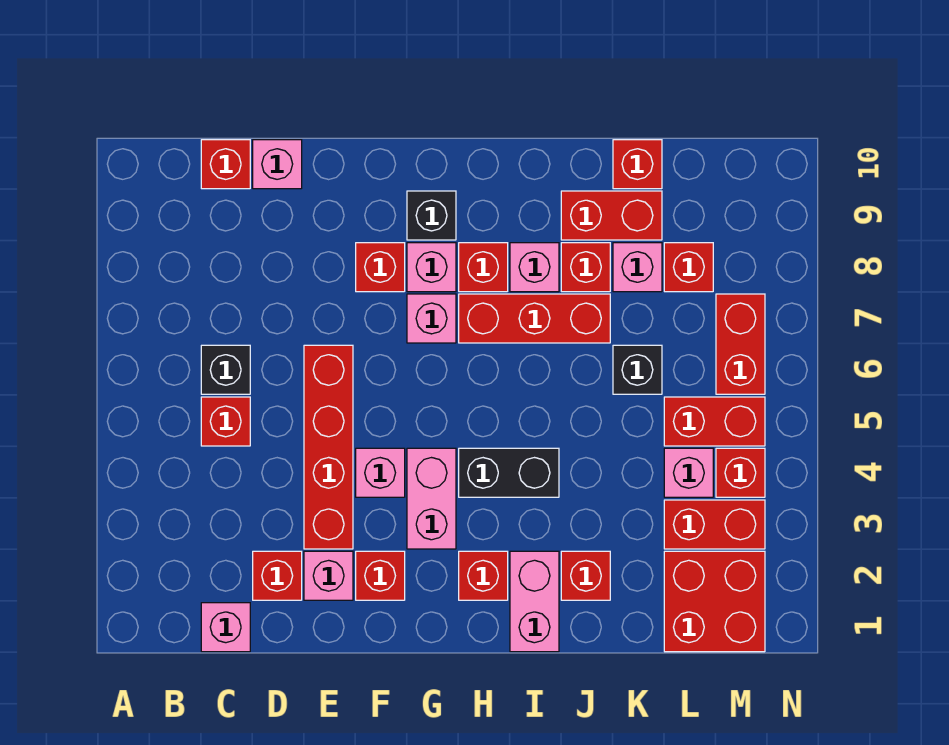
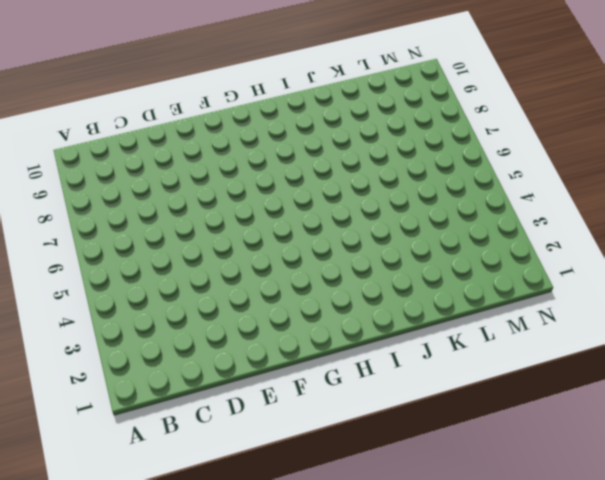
none -> pink 1x1 brick [201,603,250,652]
none -> red 1x1 brick [201,397,250,446]
none -> black 1x1 brick [201,345,250,394]
none -> red 1x1 brick [201,140,250,189]

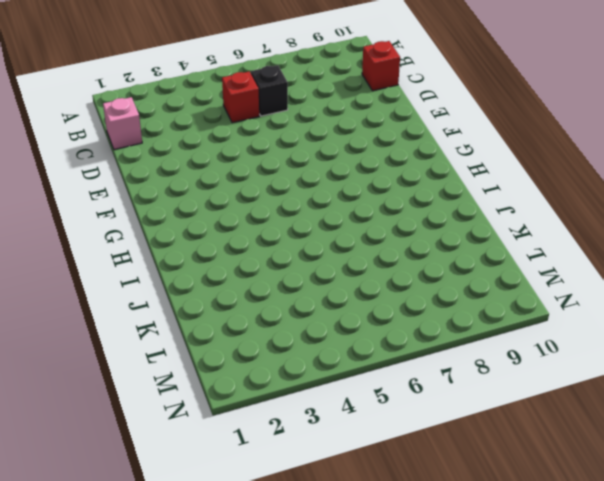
none -> red 1x1 brick [253,551,302,600]
none -> pink 1x1 brick [253,140,302,189]
none -> pink 1x1 brick [304,551,353,600]
none -> red 1x4 brick [304,345,353,549]

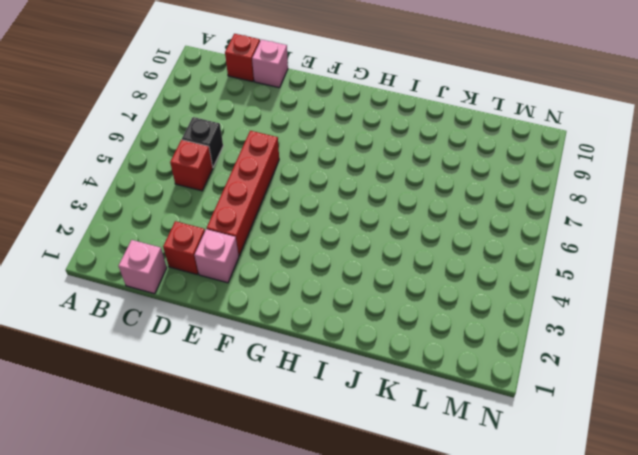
none -> red 1x1 brick [356,551,405,600]
none -> pink 1x1 brick [356,448,405,497]
none -> red 1x1 brick [356,243,405,292]
none -> pink 1x2 brick [407,448,456,549]

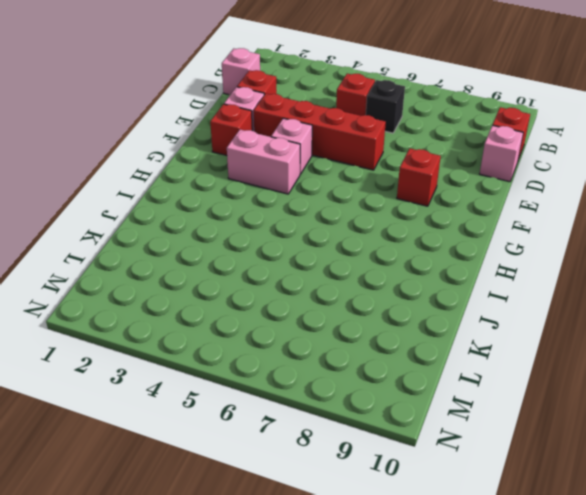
none -> pink 1x1 brick [407,294,456,343]
none -> pink 1x1 brick [407,243,456,292]
none -> black 1x1 brick [407,191,456,240]
none -> red 1x1 brick [459,551,508,600]

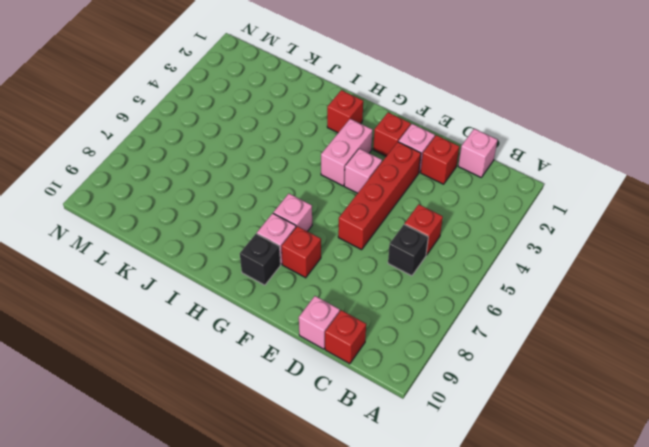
none -> black 1x2 brick [459,448,559,497]
none -> red 1x3 brick [459,294,610,343]
none -> red 1x1 brick [459,243,508,292]
none -> pink 1x2 brick [510,551,559,652]

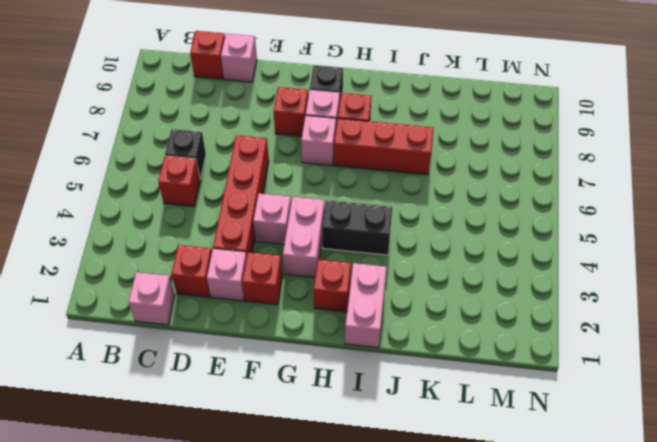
none -> pink 1x1 brick [510,243,559,292]
none -> red 1x1 brick [561,551,610,600]
none -> red 1x1 brick [561,243,610,292]
none -> red 1x2 brick [561,191,662,240]

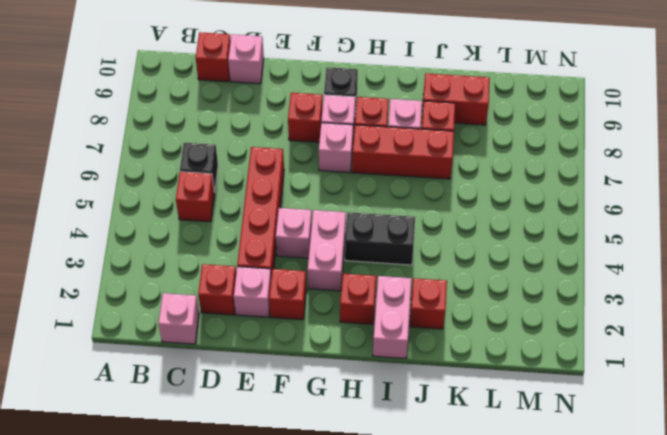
none -> black 1x1 brick [613,345,662,394]
none -> pink 1x1 brick [613,243,662,292]
none -> red 1x1 brick [613,140,662,189]
none -> red 2x2 brick [664,551,765,652]

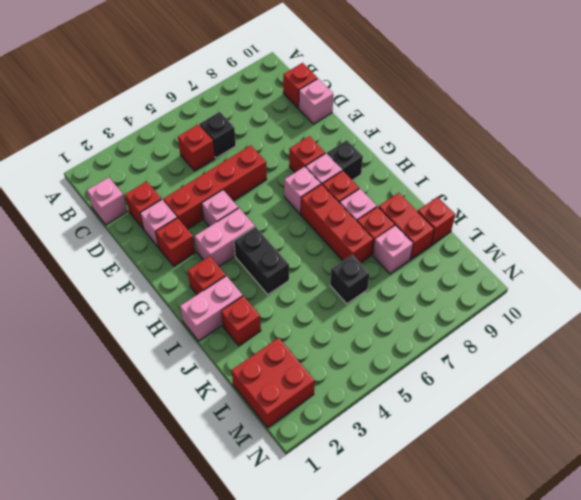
none -> red 1x2 brick [664,500,765,549]
none -> pink 1x1 brick [664,448,713,497]
none -> red 1x2 brick [664,397,765,446]
none -> red 1x1 brick [664,243,713,292]

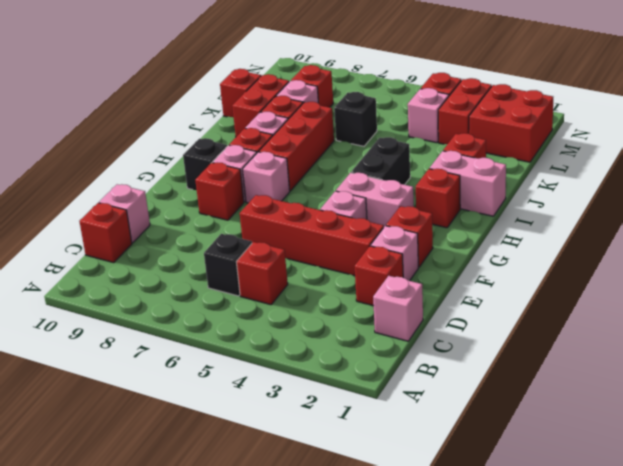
none -> red 1x2 brick [664,397,765,446]
none -> red 1x2 brick [716,294,765,394]

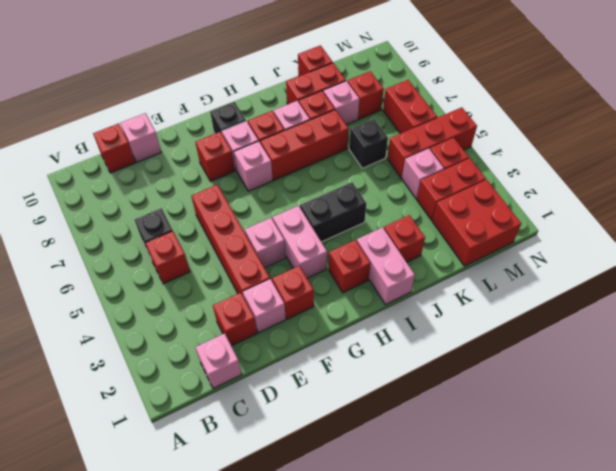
red 1x3 brick [387,107,477,178] -> red 1x2 brick [664,397,765,446]

